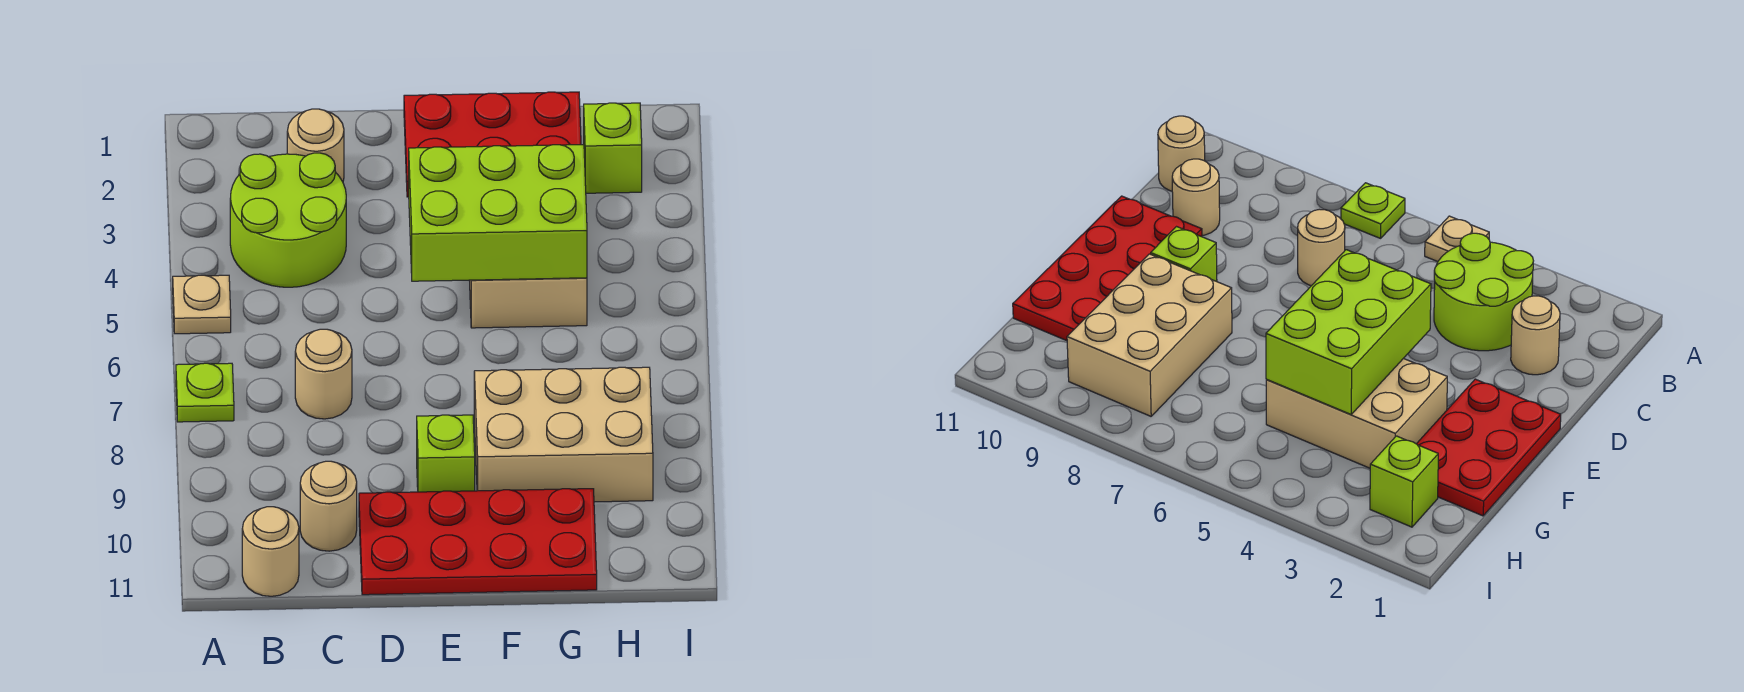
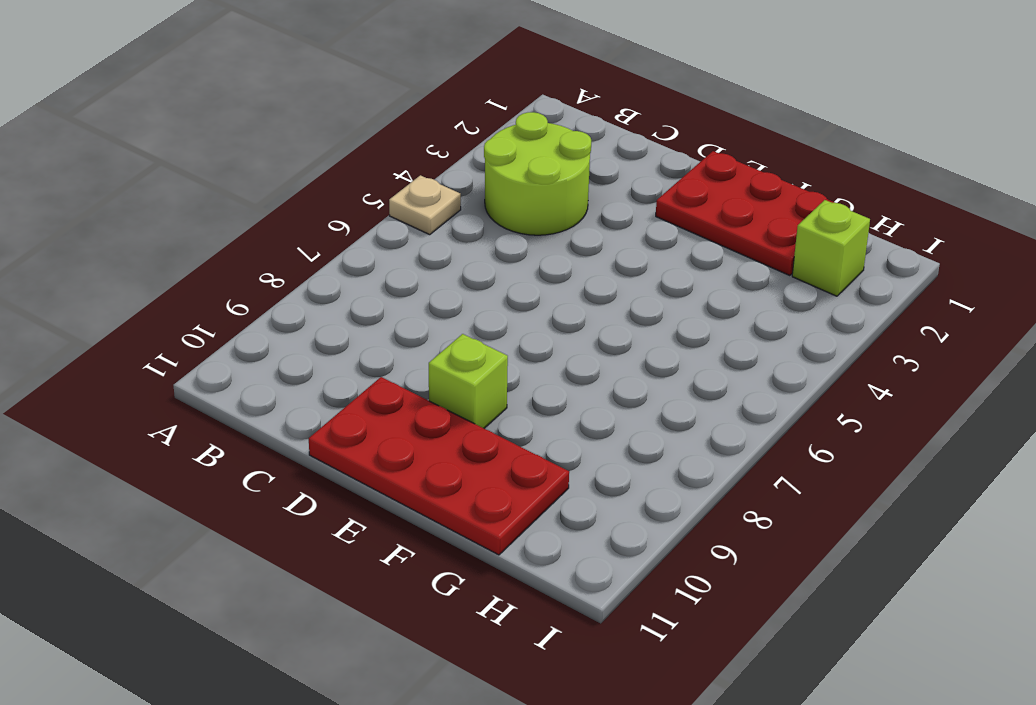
none -> lime 1x1 plate [176,363,234,422]
none -> tan 1x1 round brick [242,507,299,596]
none -> tan 1x1 round brick [287,109,344,182]

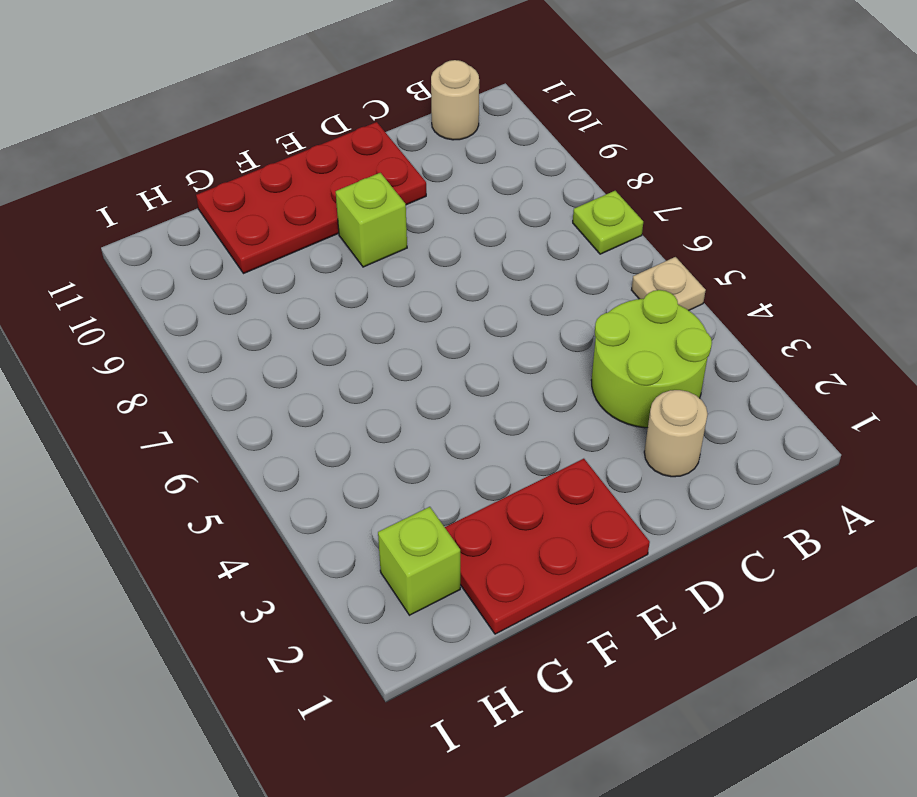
none -> tan 1x1 round brick [295,329,352,419]
none -> tan 1x1 round brick [300,461,357,551]
none -> tan 2x3 brick [469,278,587,328]

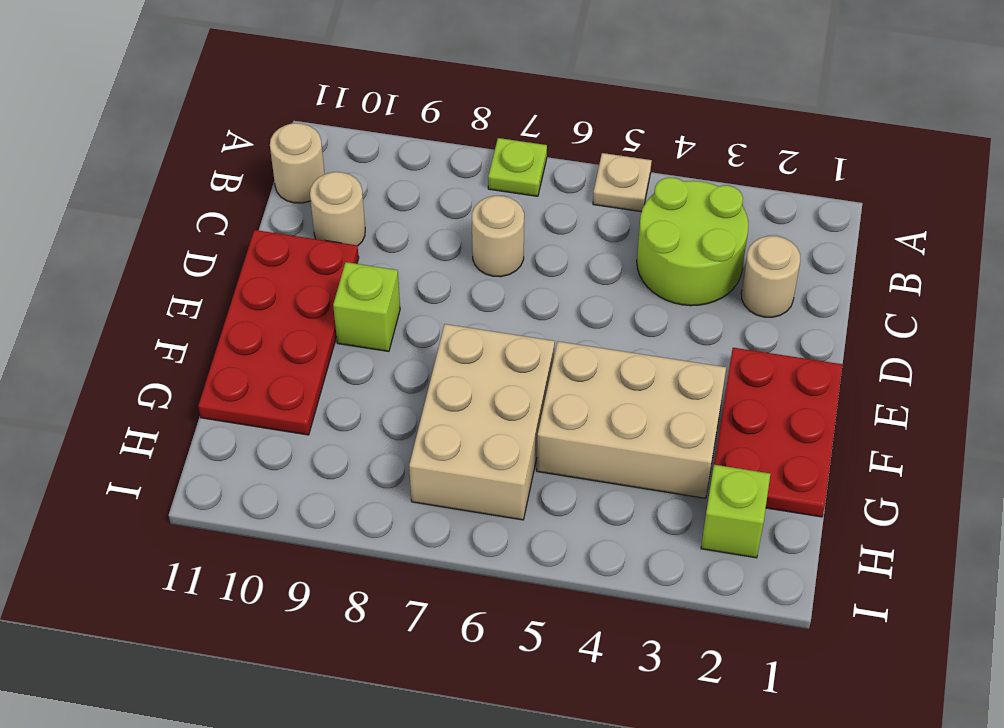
tan 2x3 brick [409,324,555,520] -> tan 2x3 brick moved to [474,367,653,502]
none -> lime 2x3 brick [409,145,587,281]

